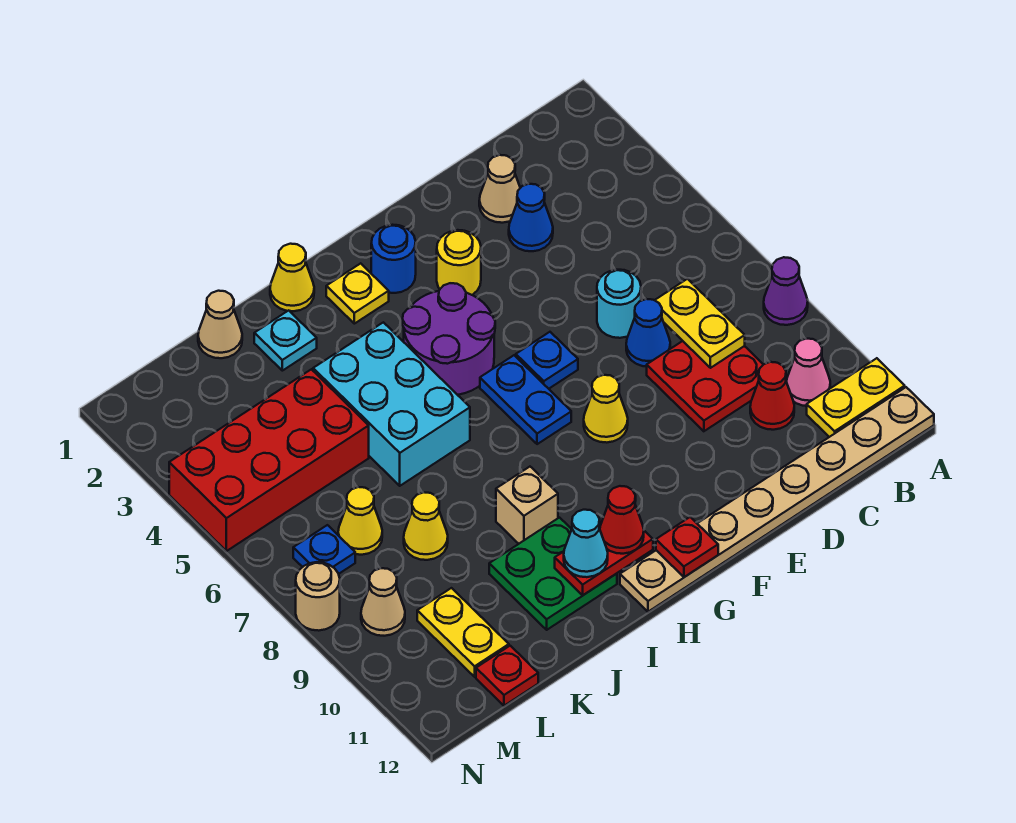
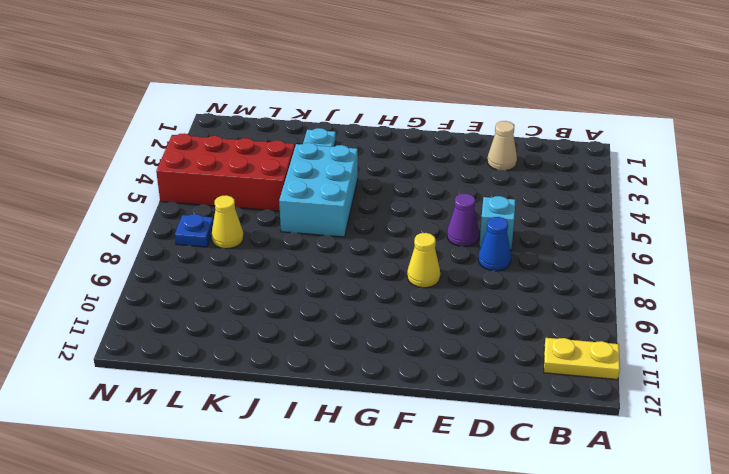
cyan 1x1 brick [479,196,515,250] -> cyan 1x1 round brick [597,270,641,338]
purple 1x1 cone [447,193,479,246] -> purple 1x1 cone moved to [764,257,808,325]
none -> tan 1x8 plate [620,387,934,612]
none -> pink 1x1 cone [787,339,830,406]
none -> red 2x2 plate [647,341,763,431]
none -> red 1x1 cone [750,362,794,430]

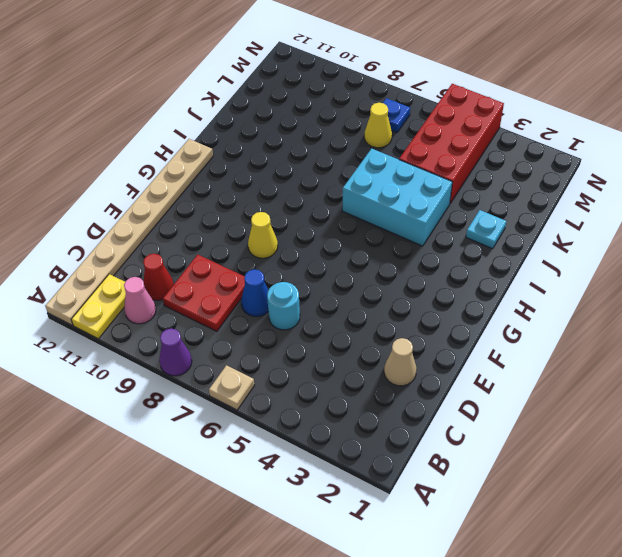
tan 1x1 plate [209,365,254,410] -> none
none -> blue 1x1 cone [509,184,553,251]
none -> yellow 1x1 round brick [437,230,481,295]
none -> blue 1x1 plate [516,332,578,389]
none -> blue 1x1 round brick [371,225,416,293]

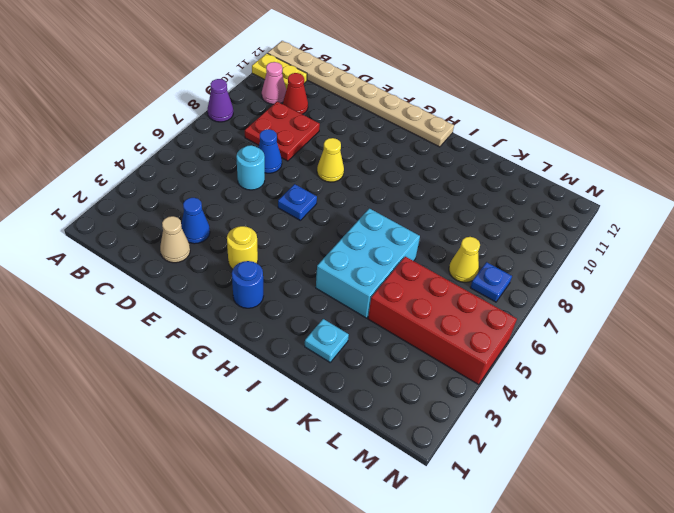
none -> purple 2x2 round brick [402,283,495,395]
none -> blue 1x2 plate [480,355,571,444]
none -> yellow 1x1 plate [326,263,389,324]
none -> yellow 1x1 cone [270,244,314,311]

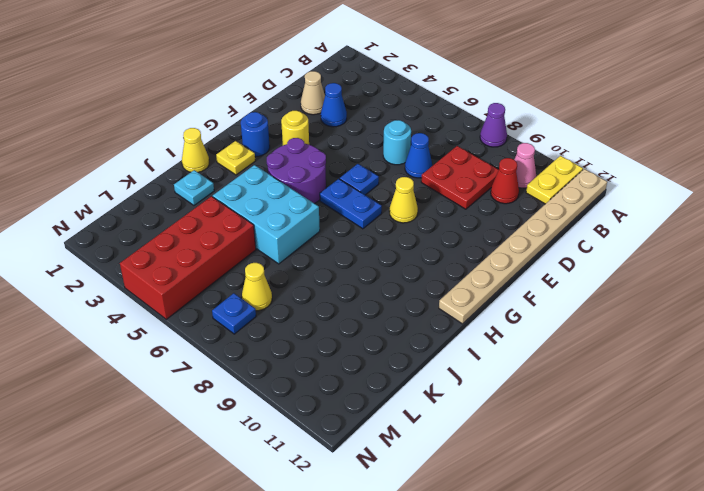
none -> tan 1x1 brick [496,467,558,544]
none -> green 2x2 plate [489,518,617,630]
none -> tan 1x1 cone [198,291,242,358]
none -> yellow 1x1 cone [404,492,448,560]

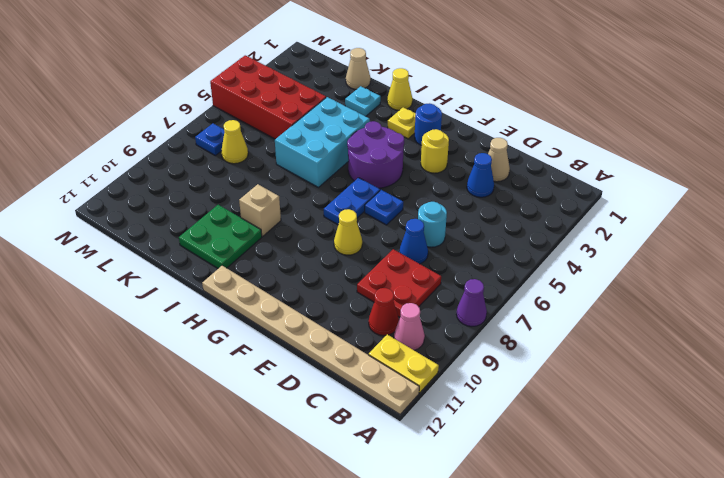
none -> yellow 1x1 cone [404,492,448,560]
none -> yellow 1x2 plate [417,588,509,677]
none -> red 1x1 plate [476,646,538,706]
none -> tan 1x1 cone [361,568,405,636]

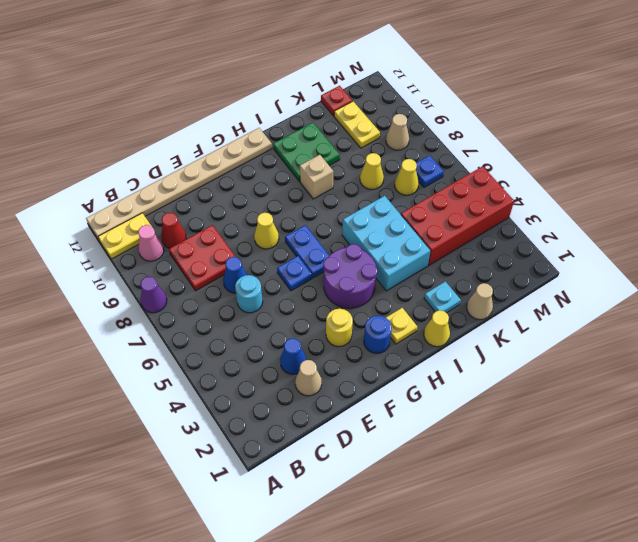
none -> tan 1x1 round brick [296,562,340,631]
none -> yellow 1x2 plate [655,279,745,368]
none -> red 1x1 plate [656,517,718,577]
none -> red 1x2 plate [555,528,653,595]

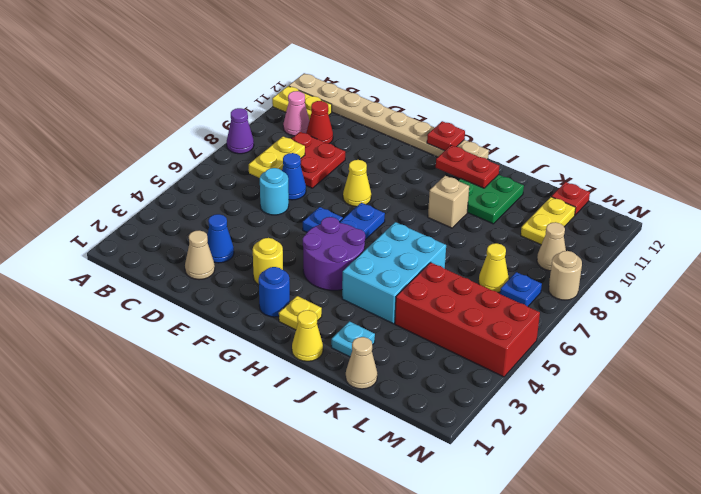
none -> yellow 1x1 cone [404,492,448,560]
none -> red 1x1 cone [600,486,644,554]
none -> cyan 1x1 cone [564,510,608,577]

